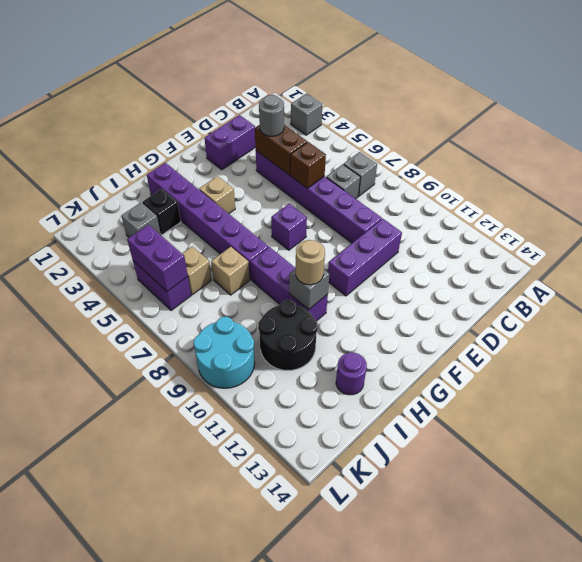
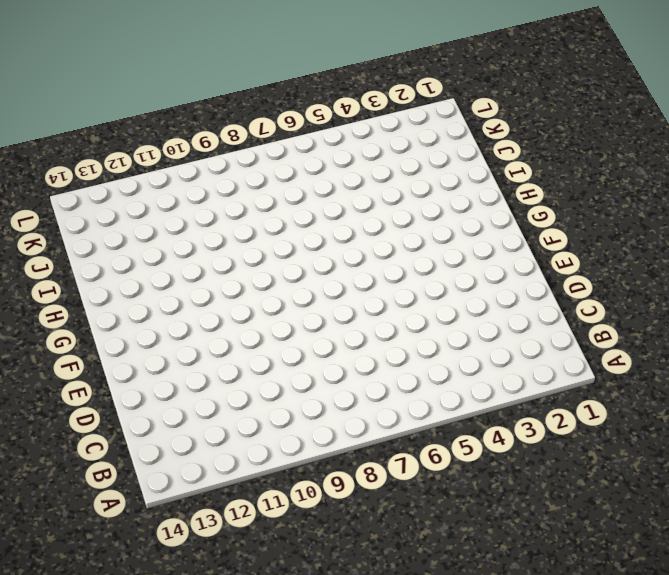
none -> grey 1x1 brick [291,93,322,135]
none -> grey 1x1 brick [344,152,377,196]
none -> grey 1x1 brick [326,164,360,199]

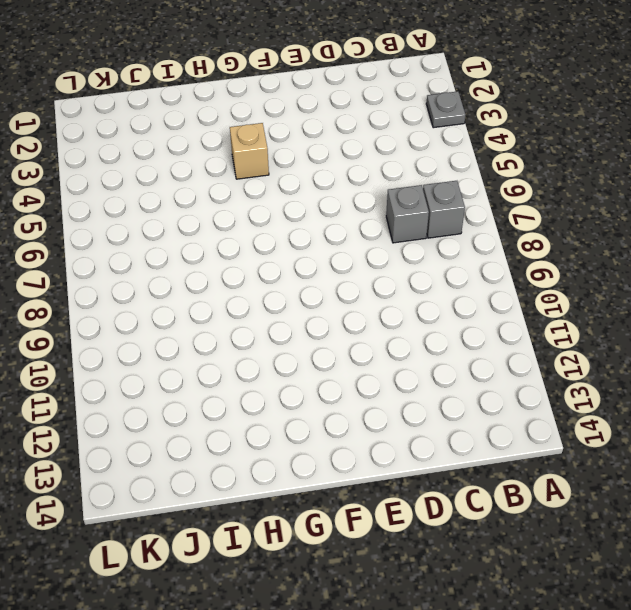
grey 1x1 plate [426,91,465,128] -> grey 1x1 brick [291,93,322,135]
none -> purple 1x2 brick [205,115,255,170]
none -> purple 1x6 brick [256,151,382,243]
none -> purple 1x3 brick [328,219,402,296]

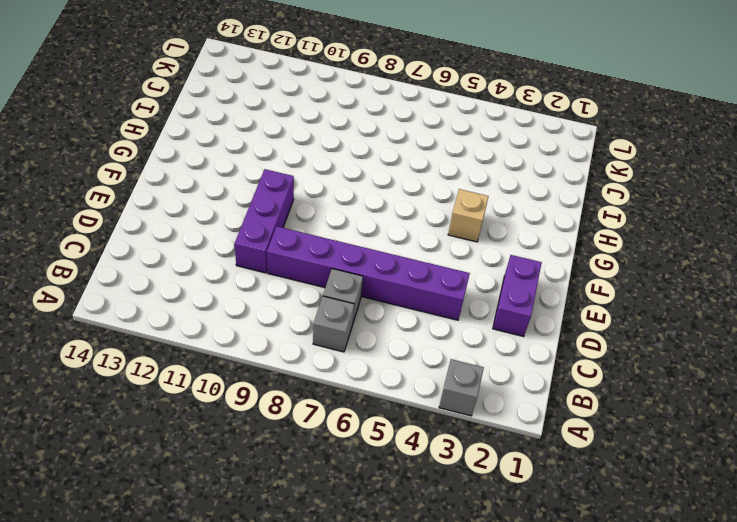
none -> purple 1x1 brick [271,204,307,250]
none -> purple 1x6 brick [147,163,269,279]
none -> purple 1x3 brick [250,247,328,321]

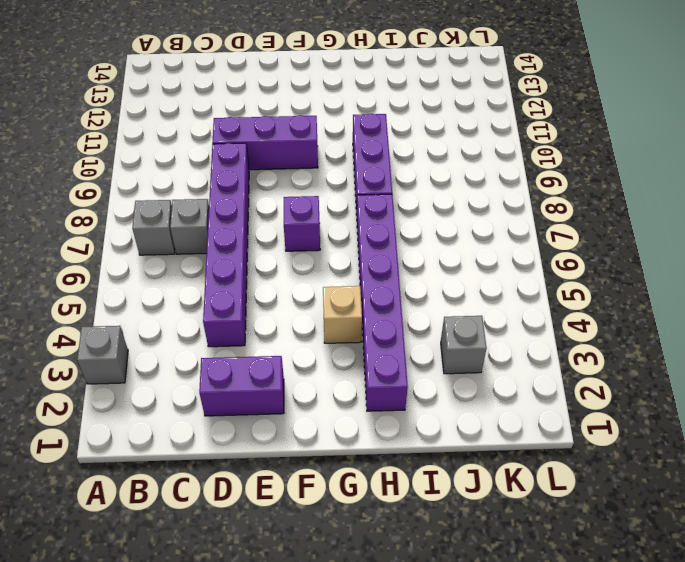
none -> black 1x1 brick [142,189,181,235]
none -> tan 1x1 brick [211,247,250,295]
none -> black 2x2 round brick [258,300,318,371]

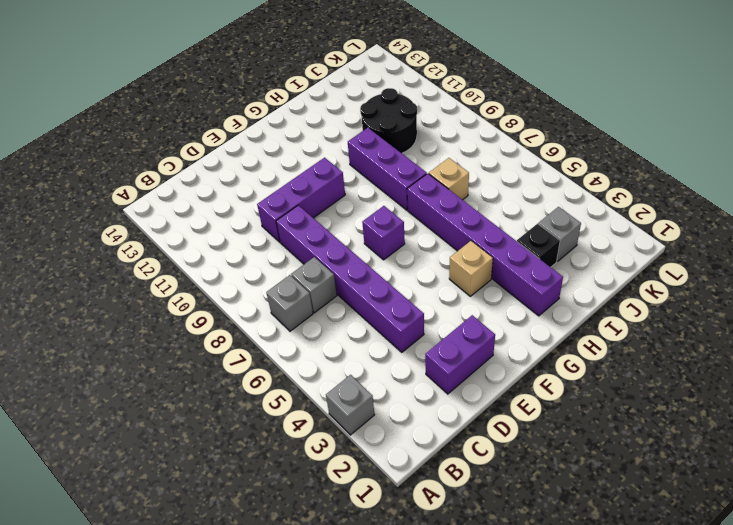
none -> purple 1x1 round brick [336,353,367,395]
none -> tan 1x1 brick [182,246,212,295]
none -> purple 1x2 brick [133,261,191,311]

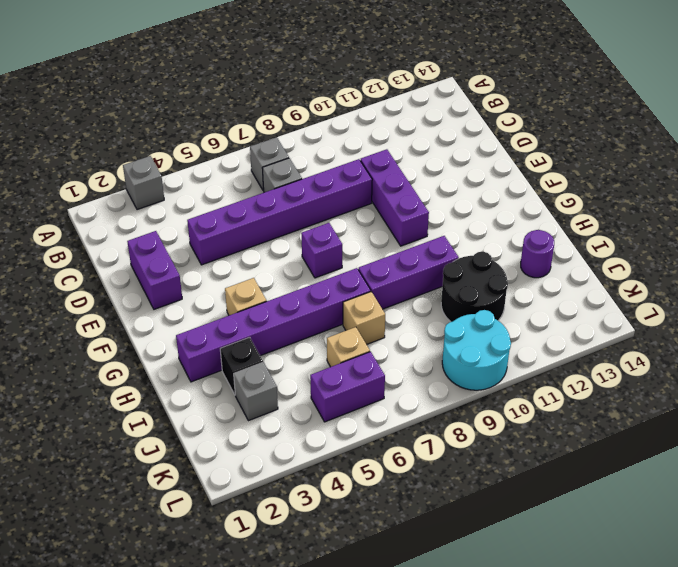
none -> brown 1x2 brick [255,125,307,175]
none -> brown 1x1 brick [290,142,326,189]
none -> grey 1x1 brick [289,269,329,310]

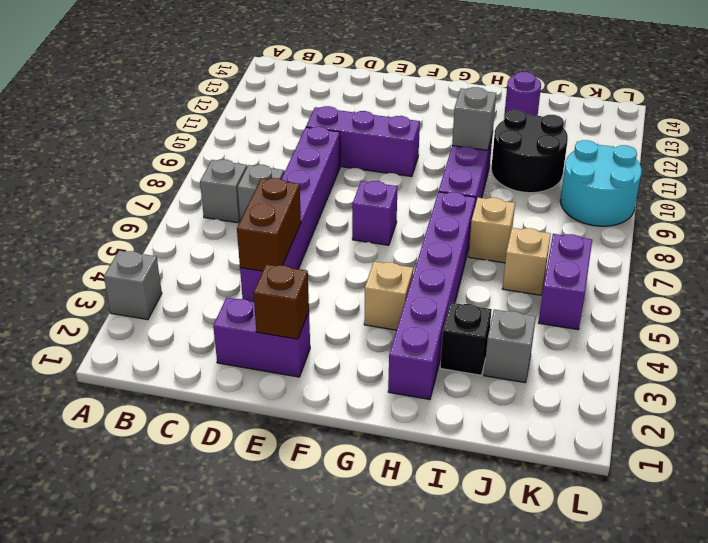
brown 1x1 brick [253,264,309,339] -> brown 1x1 brick moved to [290,142,326,189]
none -> purple 1x2 brick [127,225,188,291]
none -> grey 1x1 round brick [259,95,284,136]
none -> tan 1x1 round brick [296,240,325,285]

